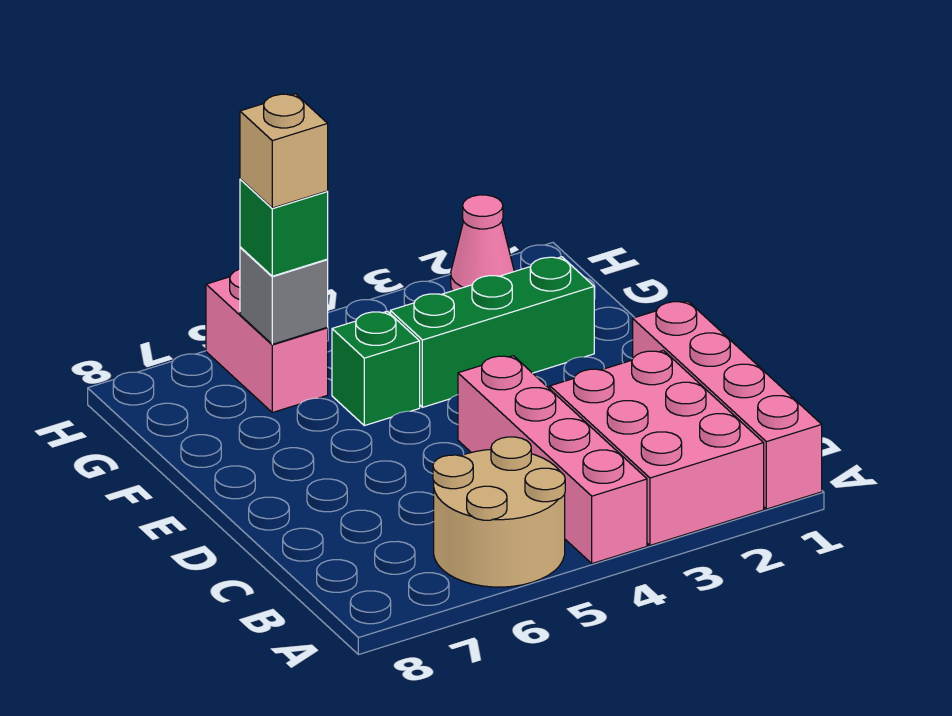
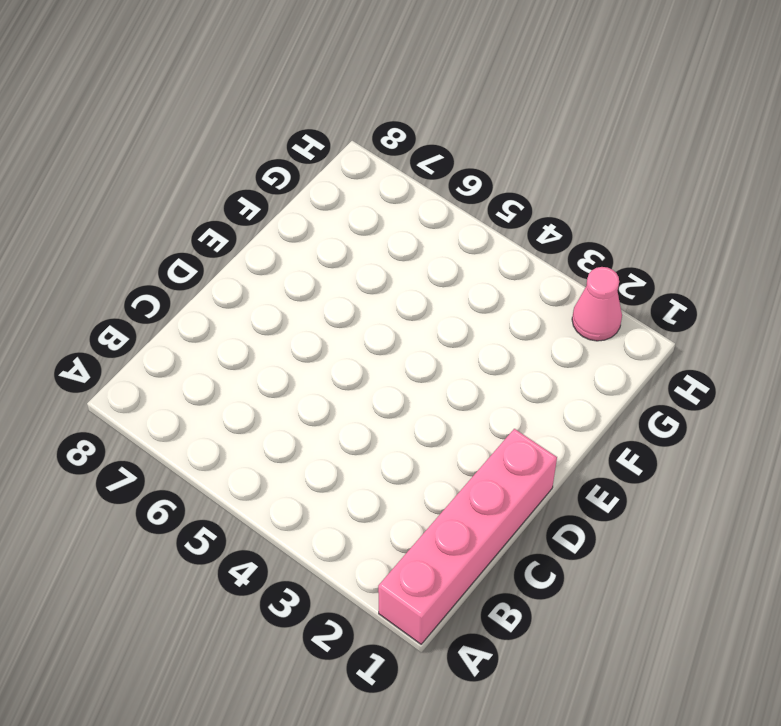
none -> pink 2x3 brick [550,351,764,545]
none -> pink 1x4 brick [458,356,647,564]

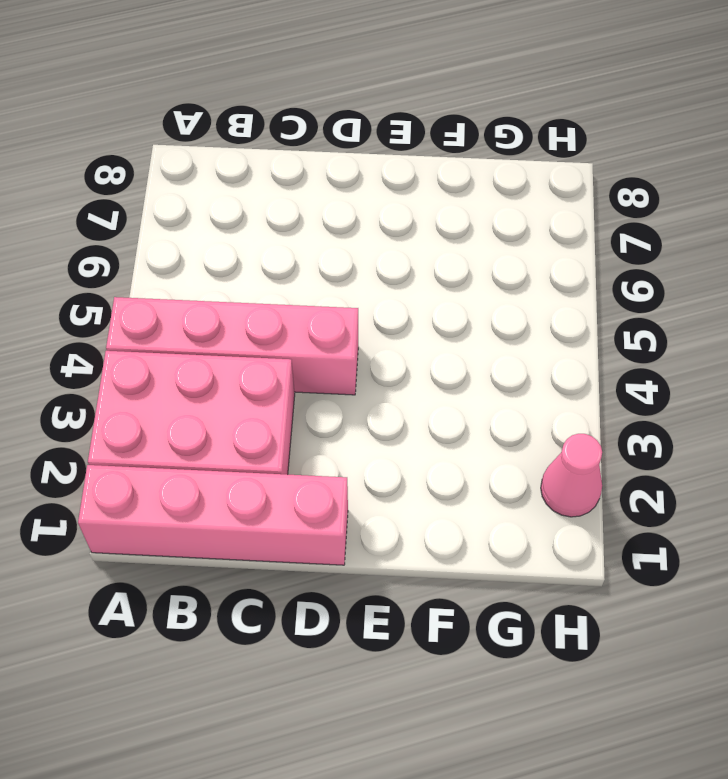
none -> tan 2x2 round brick [433,437,565,587]
none -> green 1x3 brick [390,257,594,407]

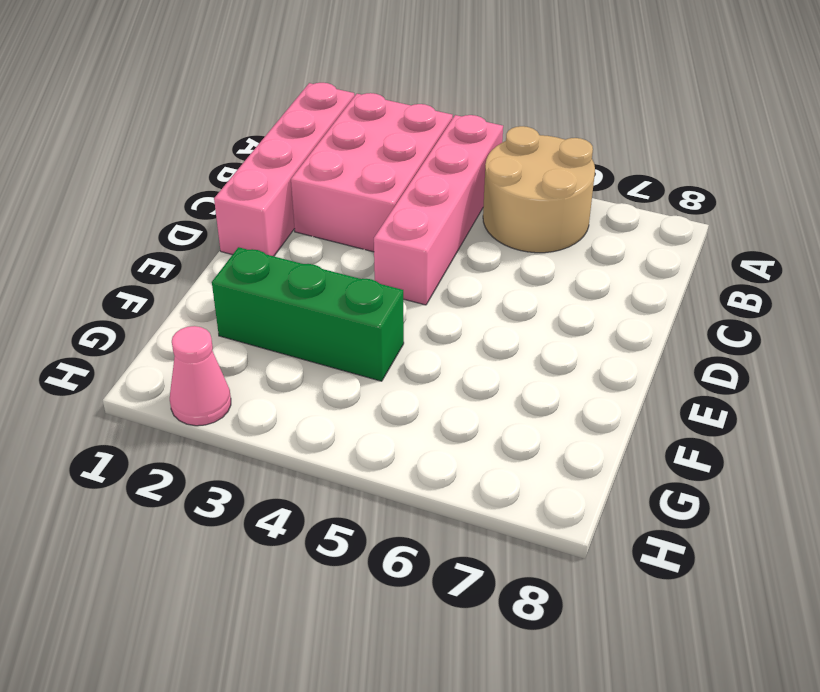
none -> green 1x1 brick [332,311,420,426]
none -> pink 1x2 brick [206,269,328,412]

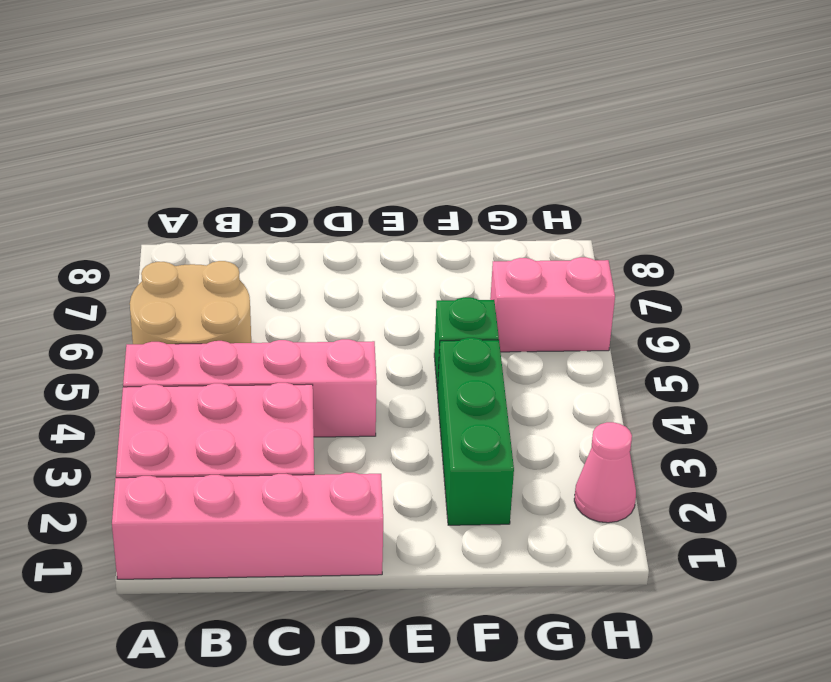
none -> grey 1x1 brick [240,247,328,344]
none -> green 1x1 brick [240,179,328,276]

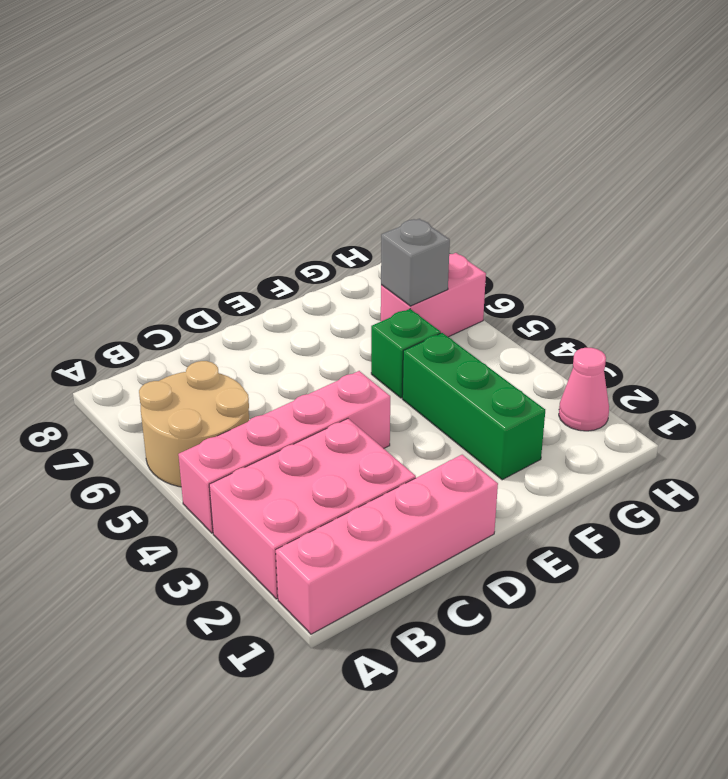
none -> green 1x1 brick [240,179,328,276]
none -> tan 1x1 brick [240,94,328,208]

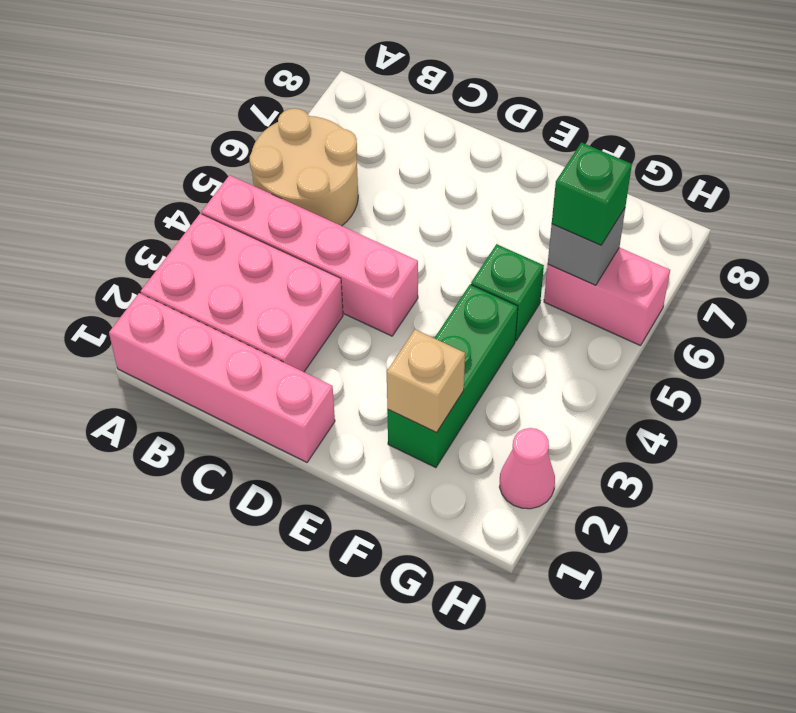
tan 1x1 brick [387,330,465,433] -> tan 1x1 brick moved to [240,94,328,208]

